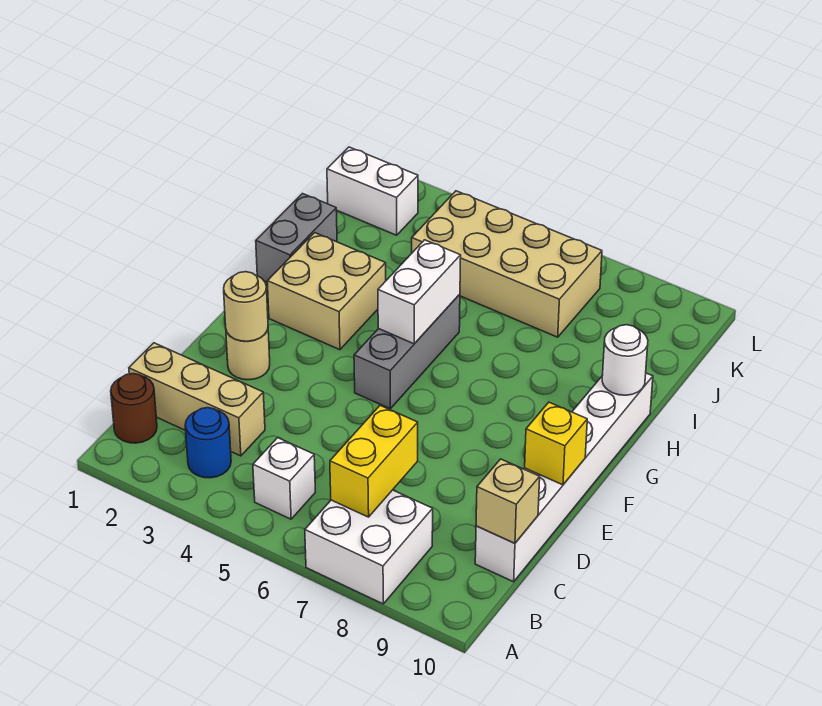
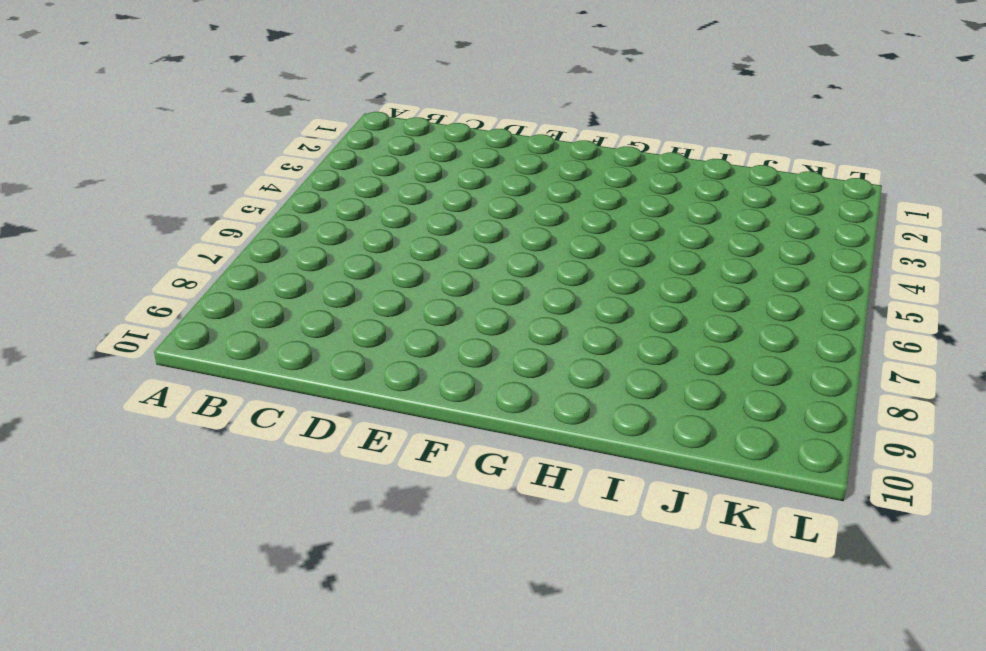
none -> white 2x2 brick [305,490,433,604]
none -> brown 1x1 round brick [111,374,157,443]
none -> blue 1x1 round brick [185,408,231,478]

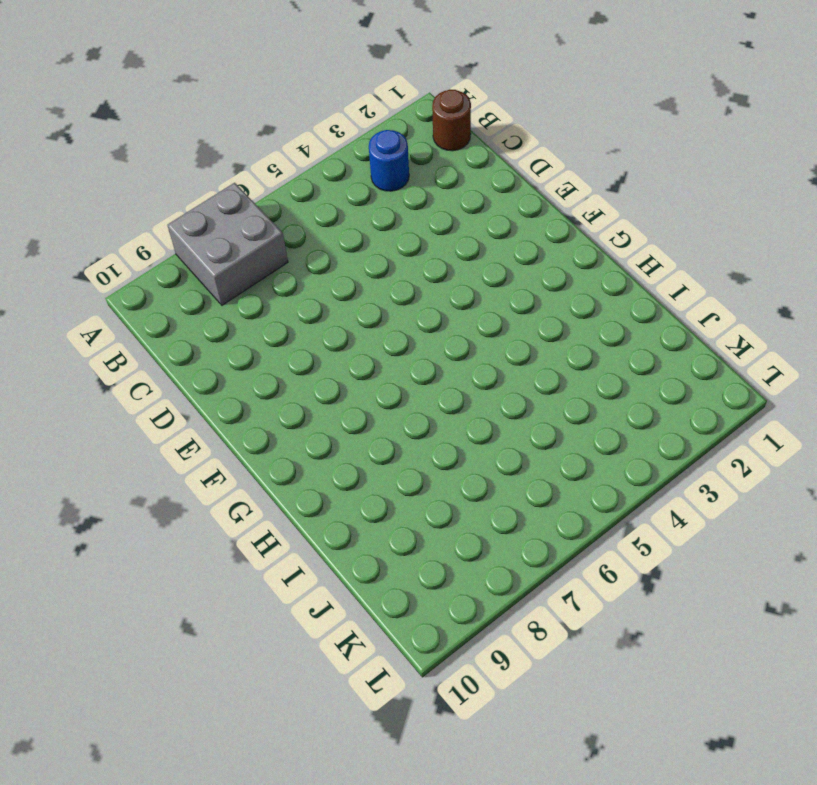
grey 2x2 brick [167,183,288,305] -> white 2x2 brick [305,490,433,604]
none -> white 1x1 brick [253,438,315,519]
none -> tan 1x3 brick [129,343,265,456]
none -> white 1x6 brick [475,373,653,582]

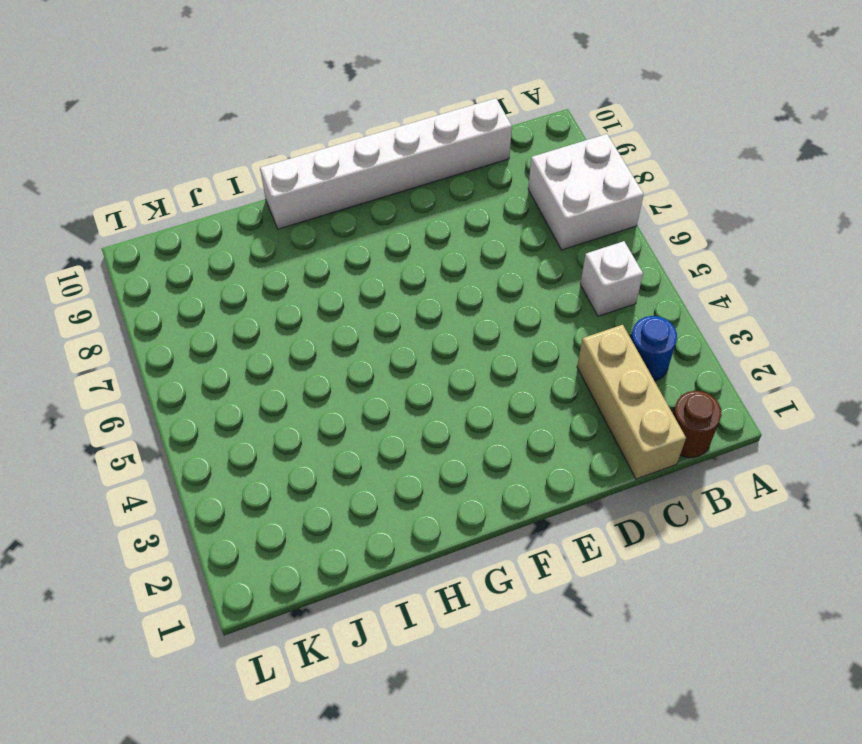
none -> tan 1x1 round brick [226,330,270,380]
none -> grey 1x3 brick [354,294,460,409]
none -> tan 2x2 brick [267,233,386,350]

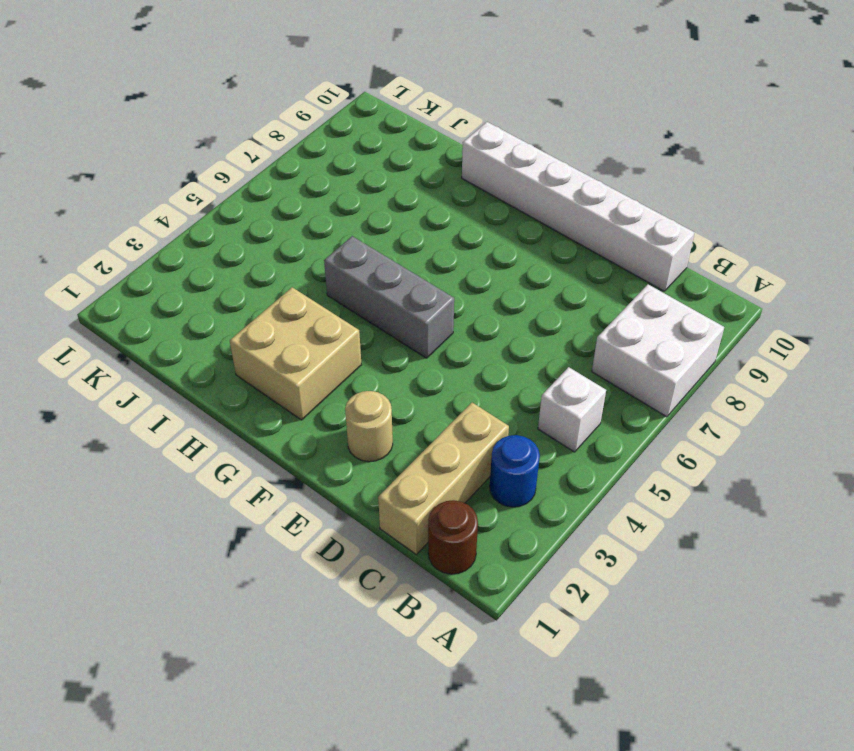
none -> grey 1x2 brick [256,194,337,282]
none -> tan 2x4 brick [412,191,602,337]
none -> white 1x2 brick [327,147,418,235]

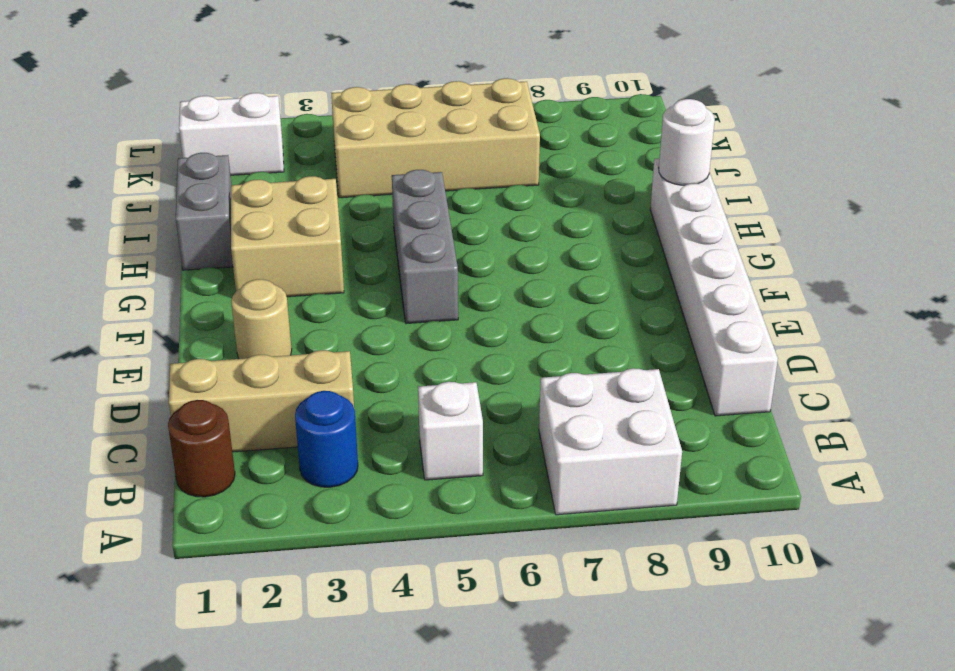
none -> yellow 1x2 brick [330,406,418,517]
none -> tan 1x1 brick [476,459,540,543]
none -> tan 1x1 round brick [224,272,268,341]

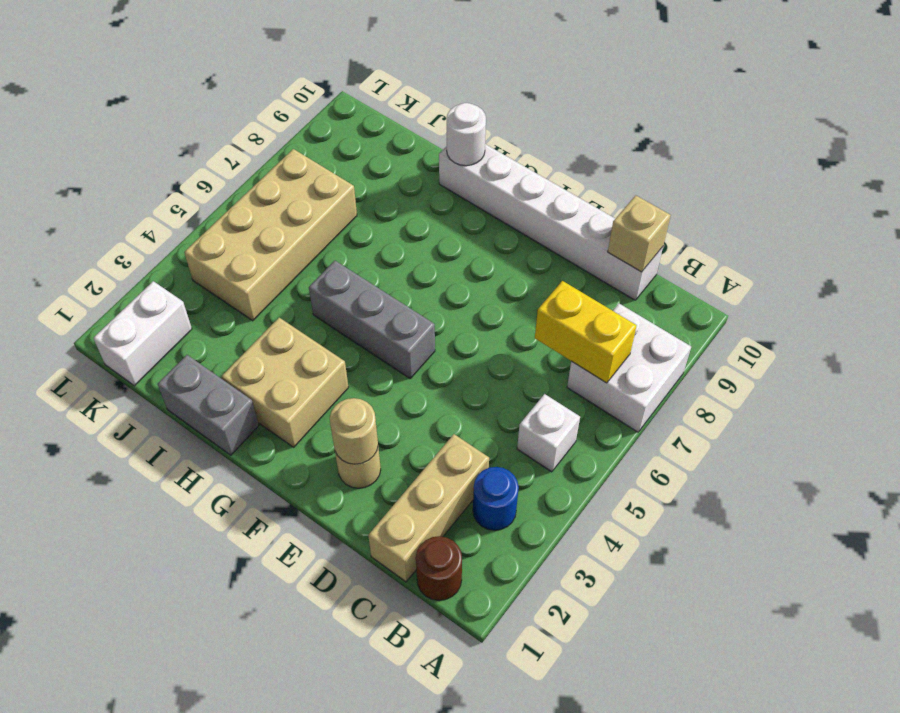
none -> yellow 1x1 brick [525,402,587,485]
none -> white 1x2 brick [378,240,461,344]

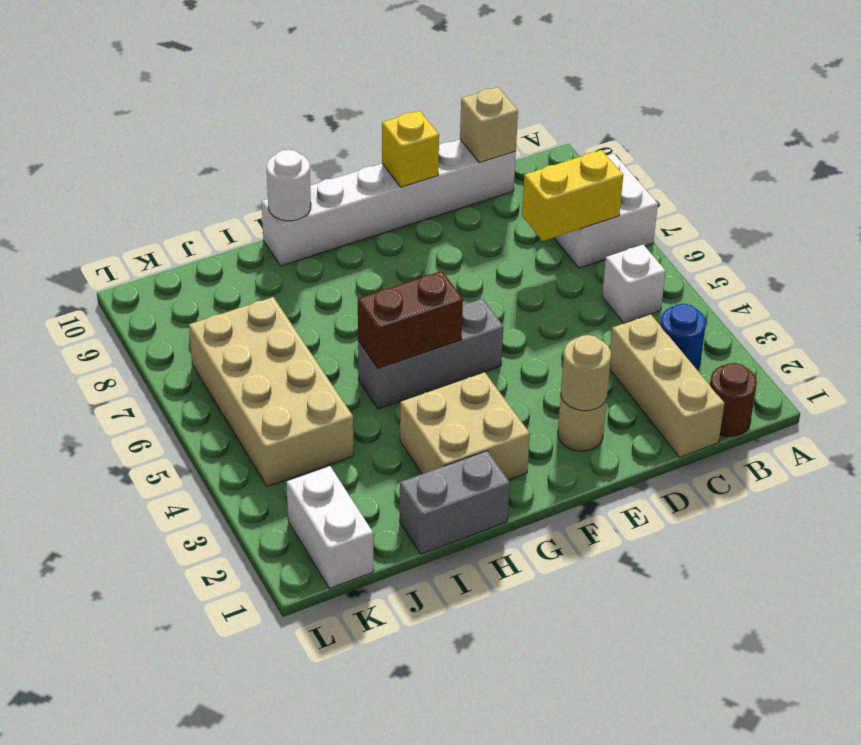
brown 1x2 brick [358,271,463,368] -> white 1x2 brick [378,240,461,344]

